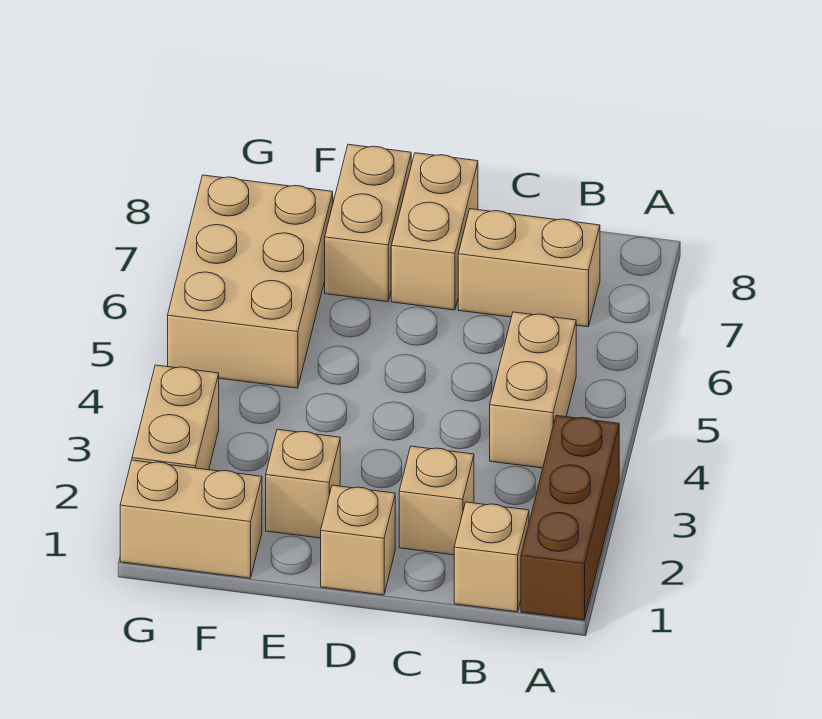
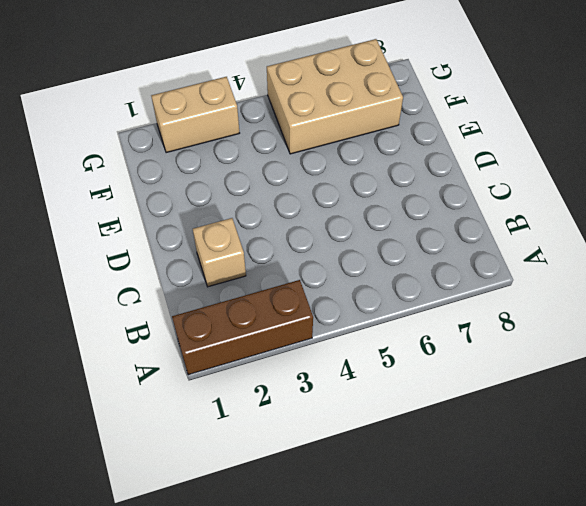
none -> tan 1x1 brick [454,502,529,612]
none -> tan 1x2 brick [490,312,576,468]
none -> tan 1x2 brick [458,209,600,327]

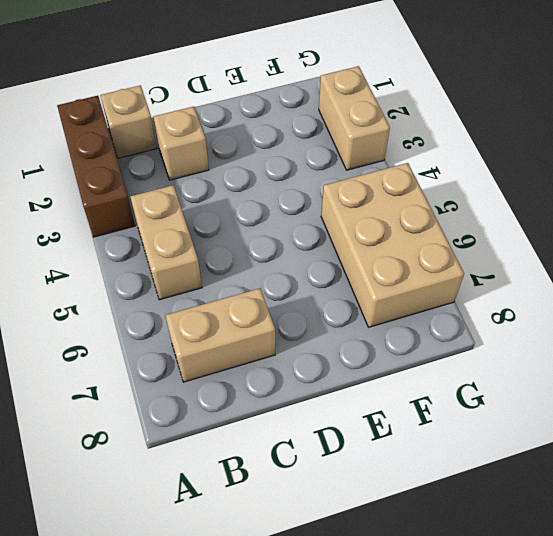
none -> tan 1x1 brick [321,485,395,595]
none -> tan 1x2 brick [391,153,478,310]
none -> tan 1x1 brick [266,429,340,538]

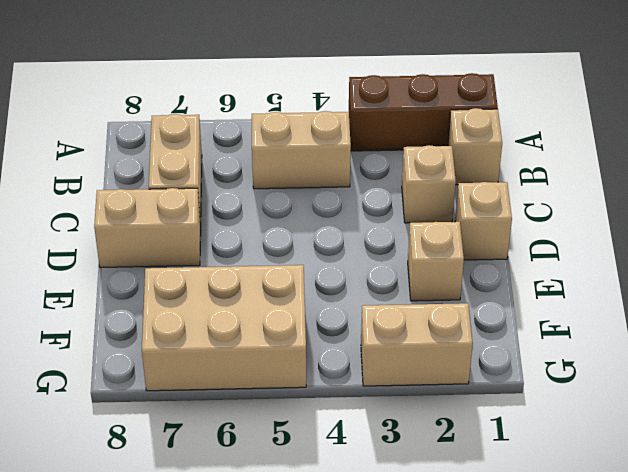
none -> tan 1x2 brick [325,144,411,302]
none -> tan 1x2 brick [120,460,262,578]

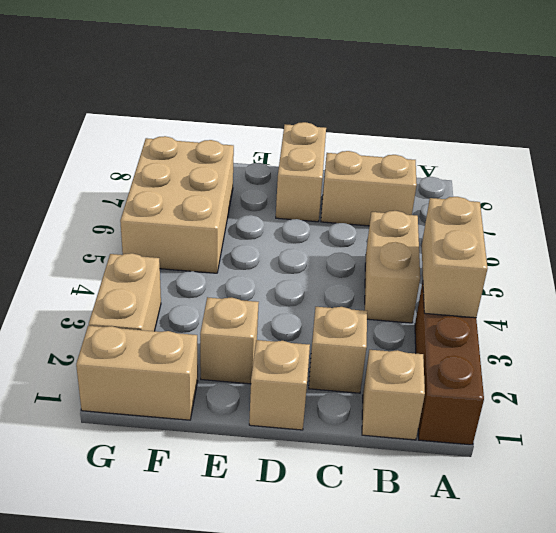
tan 1x2 brick [422,197,488,318] -> tan 1x2 brick moved to [325,144,411,302]

